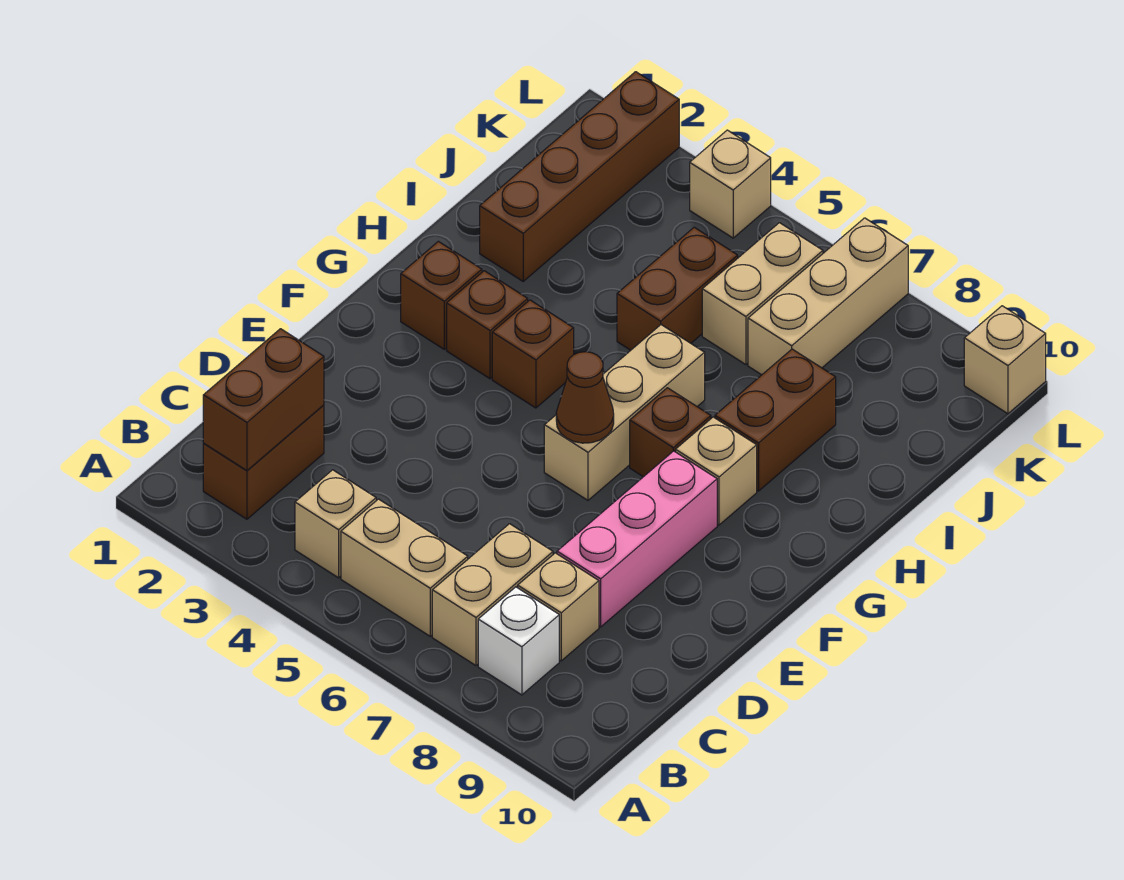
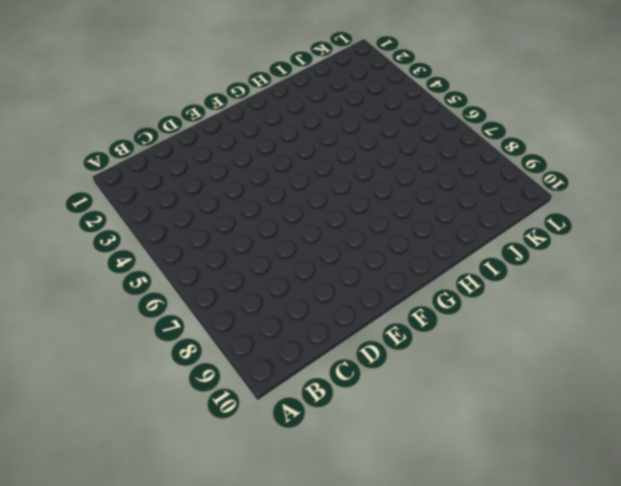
none -> brown 1x2 brick [203,405,324,519]
none -> tan 1x1 brick [295,470,376,578]
none -> tan 1x2 brick [341,499,468,636]

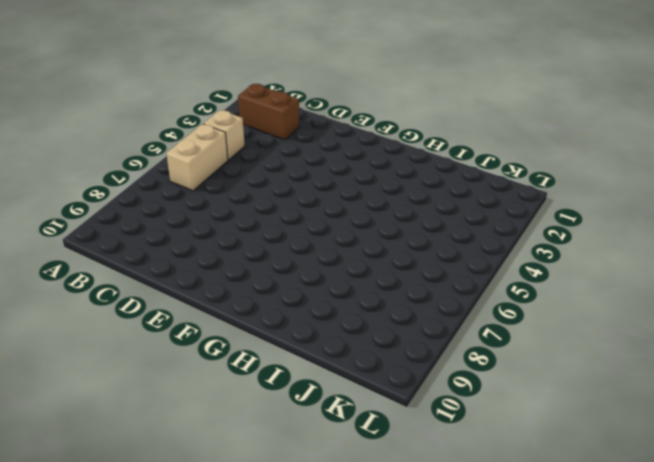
none -> tan 1x2 brick [432,524,553,666]
none -> white 1x1 brick [478,587,559,695]
none -> tan 1x1 brick [518,553,599,661]

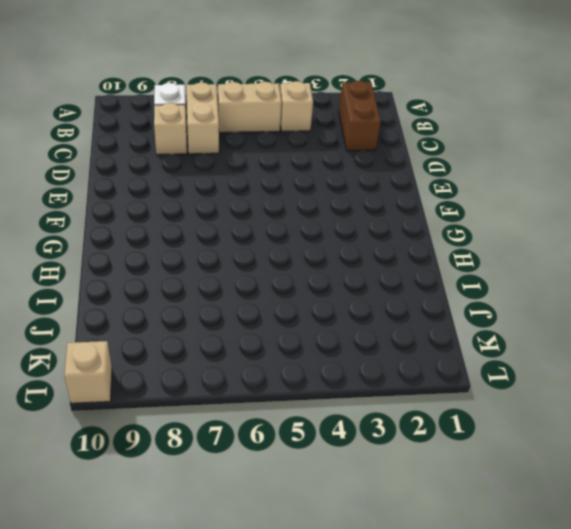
none -> pink 1x3 brick [557,451,717,627]
none -> tan 1x3 brick [544,325,705,500]
none -> brown 1x1 brick [401,241,482,349]

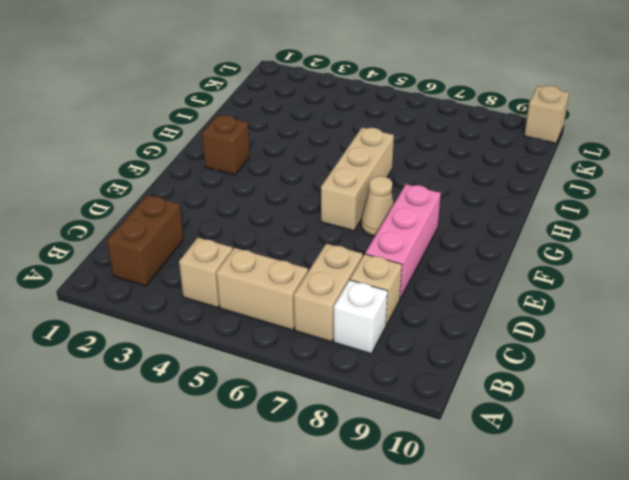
tan 1x1 cone [361,176,394,236] -> none
none -> brown 1x1 brick [447,271,528,379]
none -> brown 1x1 brick [492,300,574,408]
none -> brown 1x1 brick [630,388,711,477]

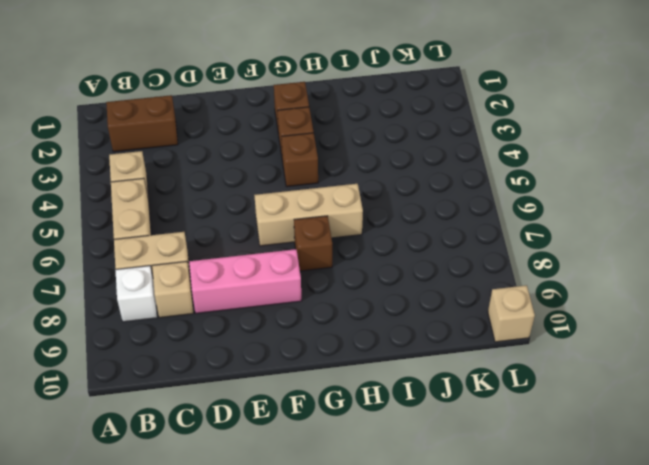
none -> tan 1x1 brick [676,417,757,525]
none -> brown 1x2 brick [715,349,836,491]
none -> brown 1x4 brick [480,72,679,281]

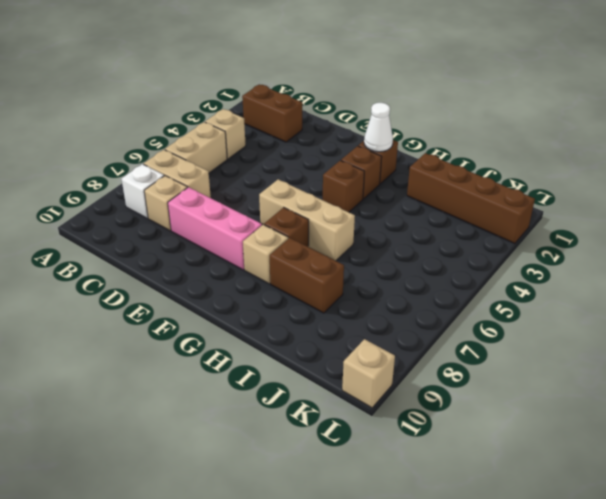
white 1x1 cone [364,103,393,152] -> none
none -> brown 1x2 brick [617,227,738,350]
none -> tan 1x2 brick [702,223,823,365]
none -> tan 1x3 brick [748,218,908,375]

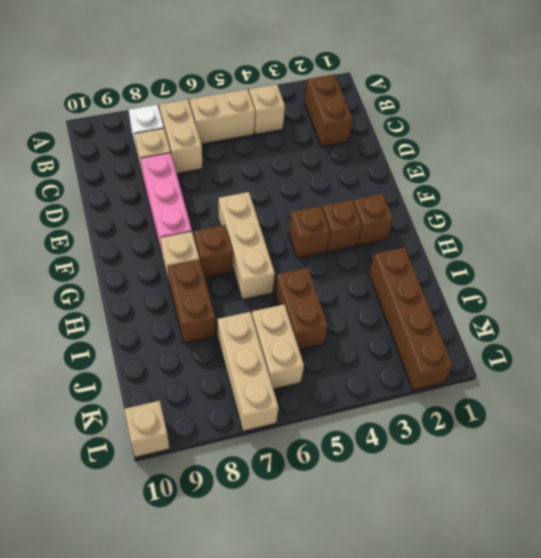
none -> tan 1x1 brick [690,130,771,238]
none -> brown 1x2 brick [203,329,324,471]
none -> brown 1x1 cone [556,352,614,443]

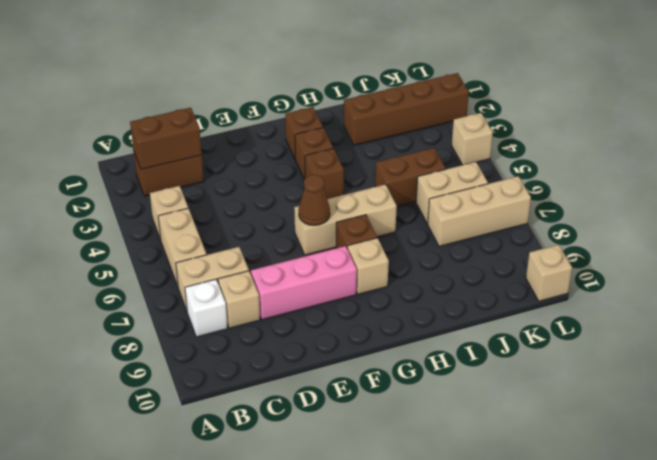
none -> brown 1x2 brick [715,349,836,491]

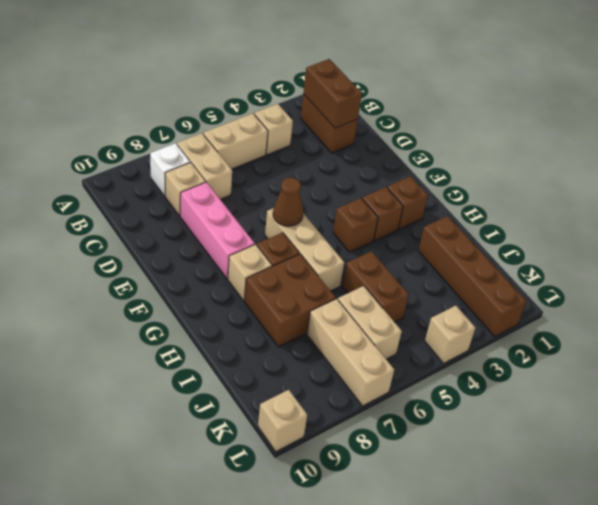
brown 2x2 brick [245,254,336,347] -> brown 1x2 brick [715,349,836,491]

